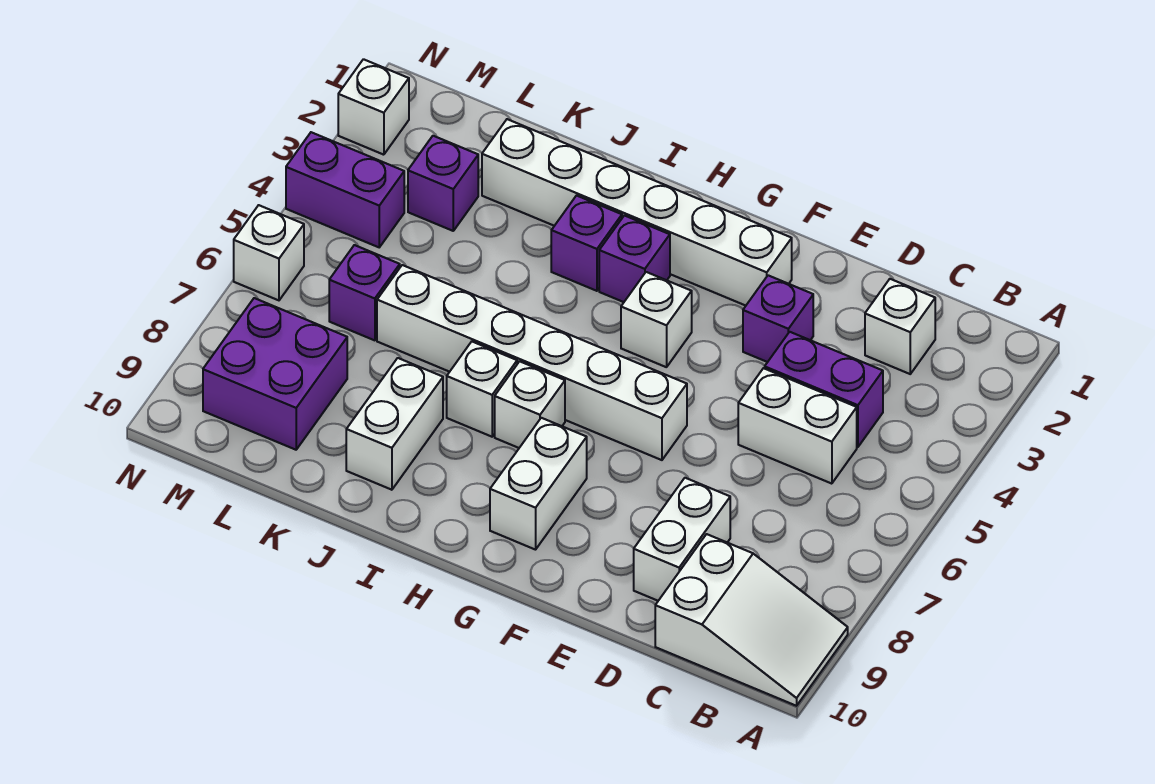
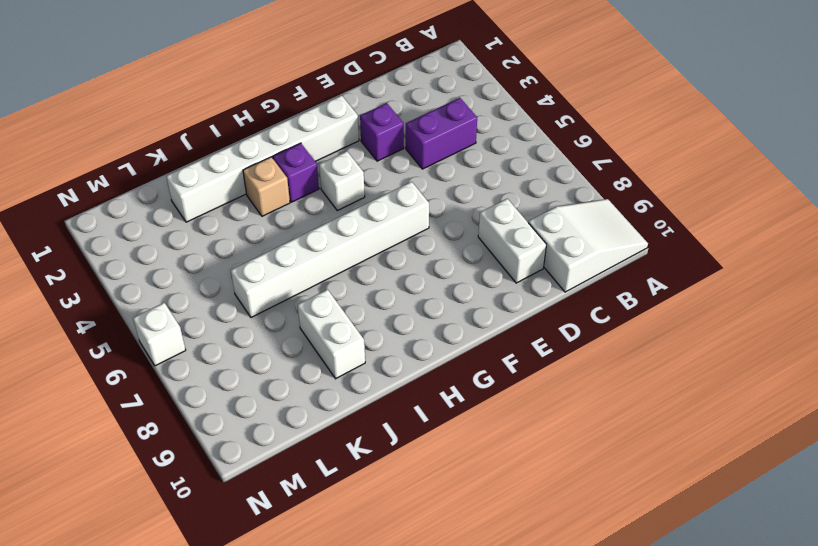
tan 1x1 brick [243,157,290,216] -> purple 1x1 brick [551,196,622,291]
none -> white 1x1 brick [865,279,935,374]
none -> white 1x2 brick [738,368,857,484]
none -> white 1x2 brick [490,418,587,550]

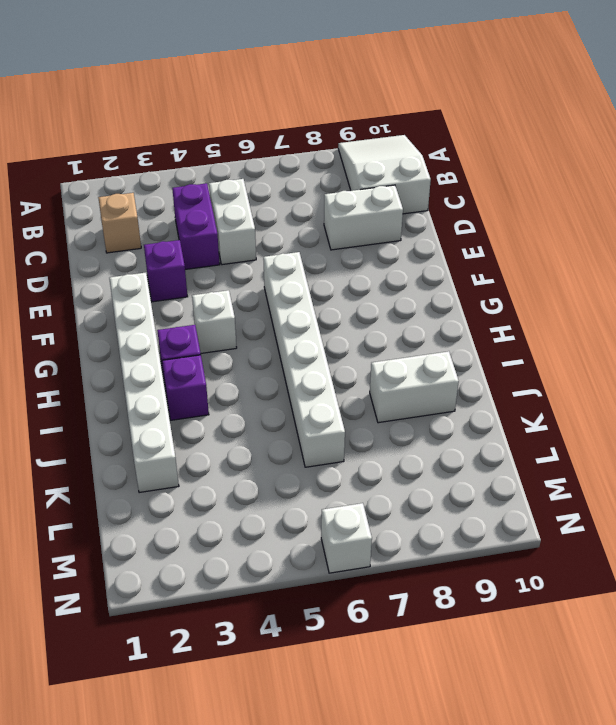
tan 1x1 brick [98,193,141,253] -> white 1x1 brick [865,279,935,374]
none -> white 1x2 brick [490,418,587,550]
none -> white 1x1 brick [495,361,565,448]
none -> white 1x1 brick [447,342,517,437]

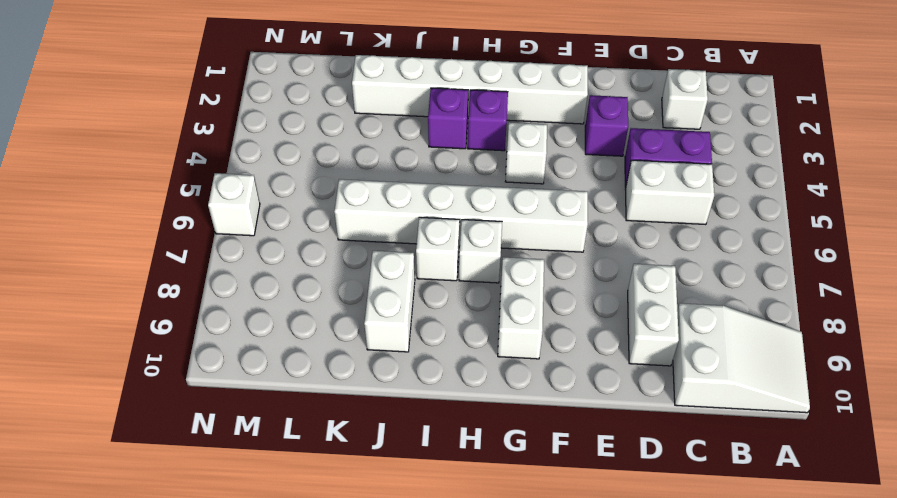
none -> purple 1x1 brick [408,136,478,231]
none -> purple 1x1 brick [329,245,400,340]
none -> purple 2x2 brick [203,298,347,450]

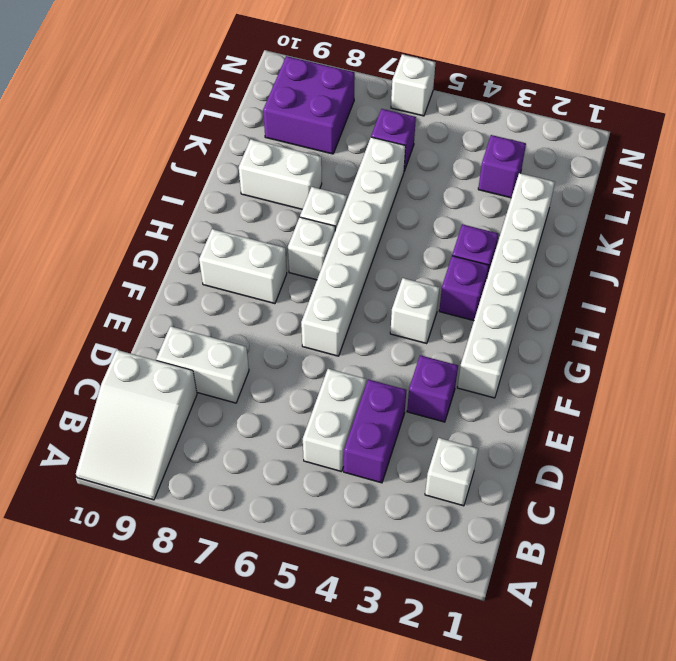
none -> purple 1x2 brick [286,132,404,247]
none -> white 1x1 brick [338,59,409,155]

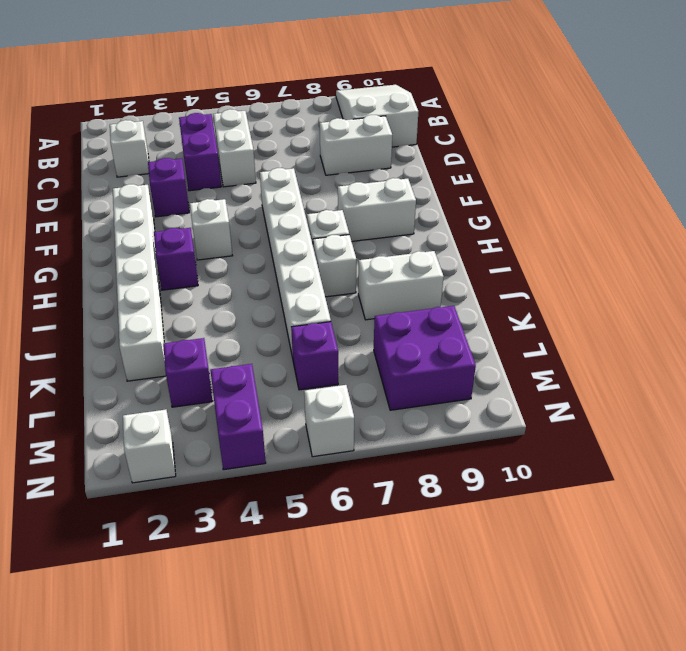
none -> purple 1x1 brick [551,196,622,291]

